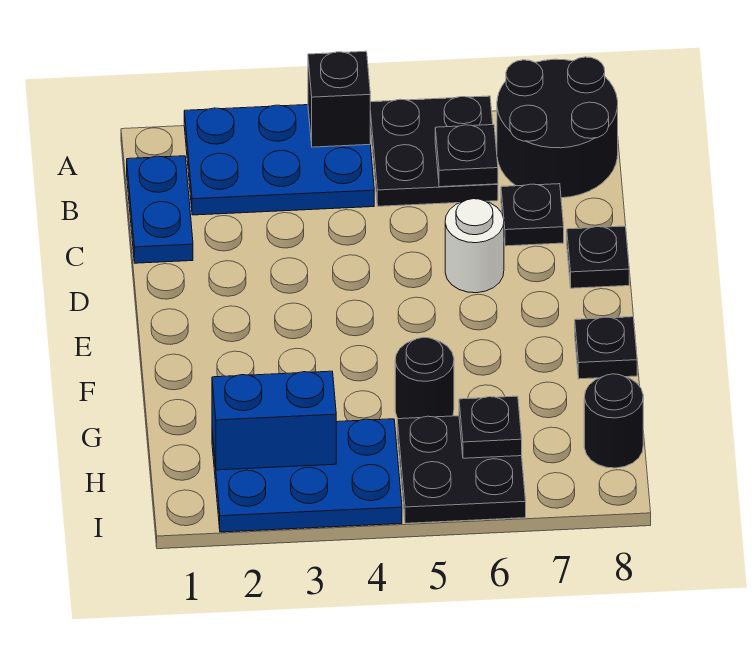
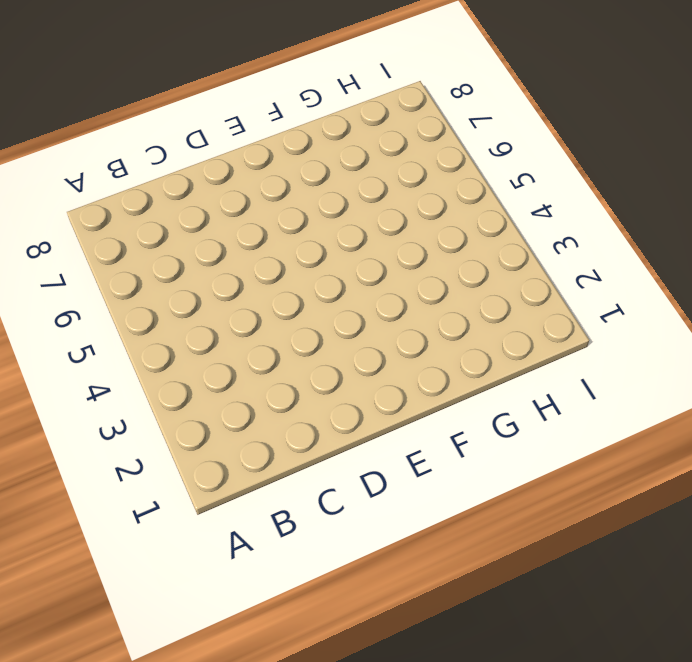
none -> blue 2x3 plate [184,105,374,215]
none -> black 2x2 plate [370,96,498,206]
none -> black 2x2 round brick [497,57,618,198]

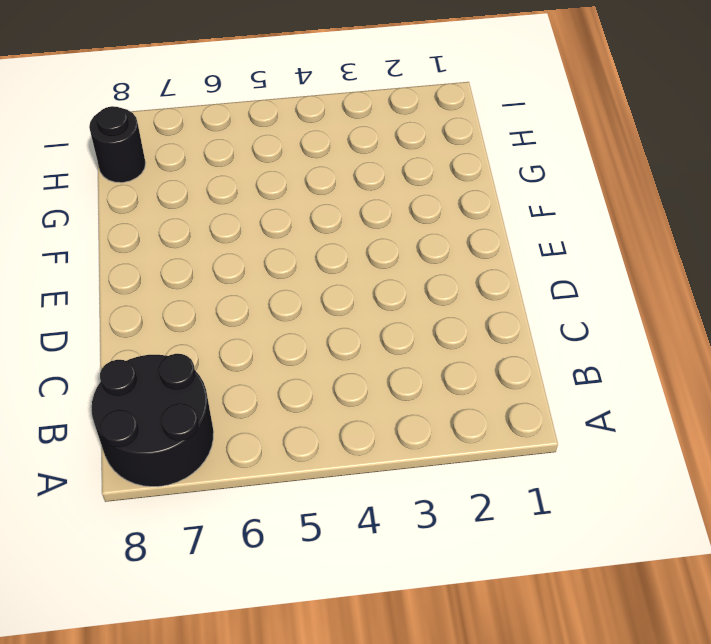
none -> blue 2x3 plate [184,105,374,215]
none -> black 2x2 plate [370,96,498,206]
none -> blue 1x2 plate [127,156,193,263]

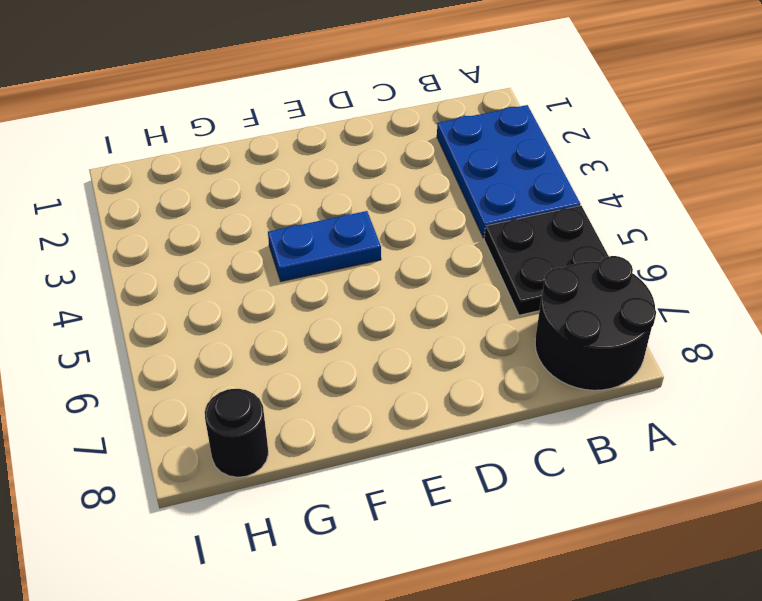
blue 1x2 plate [268,211,381,281] -> blue 1x2 plate moved to [127,156,193,263]
none -> black 1x1 plate [501,184,564,246]
none -> white 1x1 round brick [445,199,504,293]
none -> black 1x1 plate [567,226,629,288]

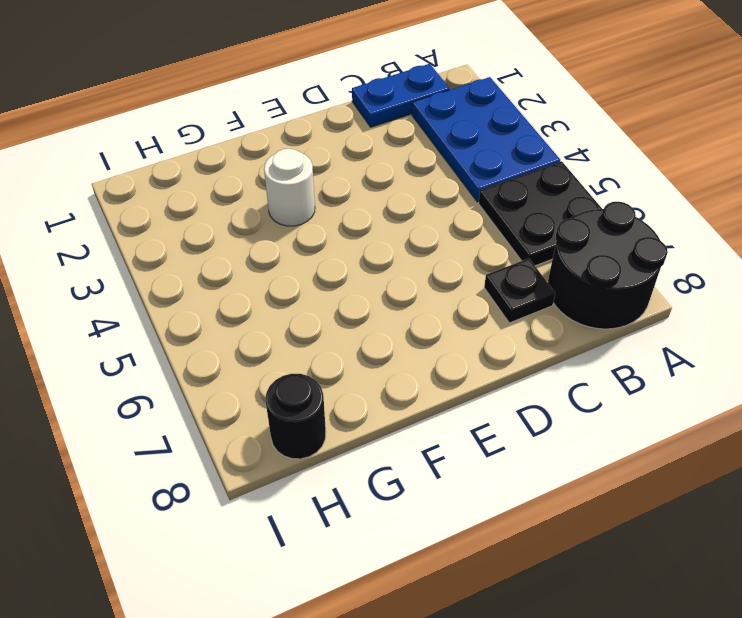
white 1x1 round brick [264,149,315,226] -> white 1x1 round brick moved to [445,199,504,293]
none -> black 1x1 plate [567,226,629,288]
none -> black 1x1 plate [575,317,637,379]
none -> black 1x1 round brick [395,337,454,419]

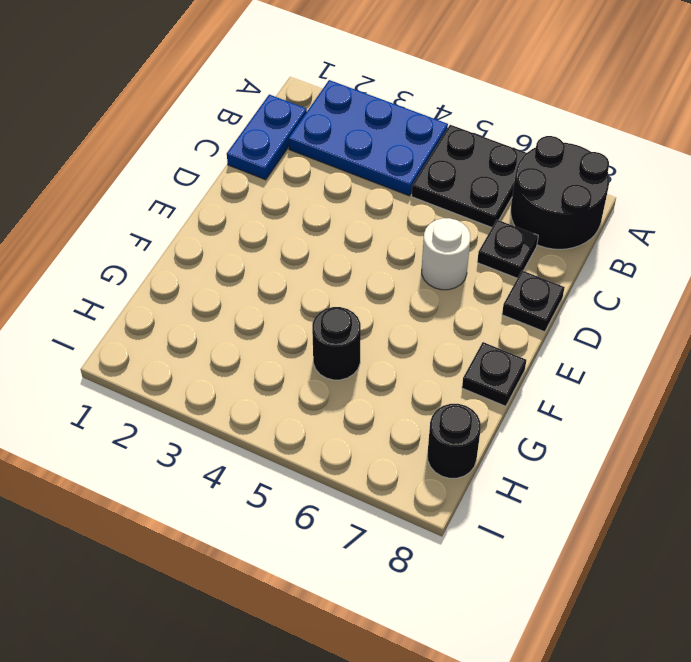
none -> blue 2x3 plate [212,419,402,532]
none -> black 2x2 plate [397,416,526,523]
none -> black 1x1 brick [308,51,370,147]

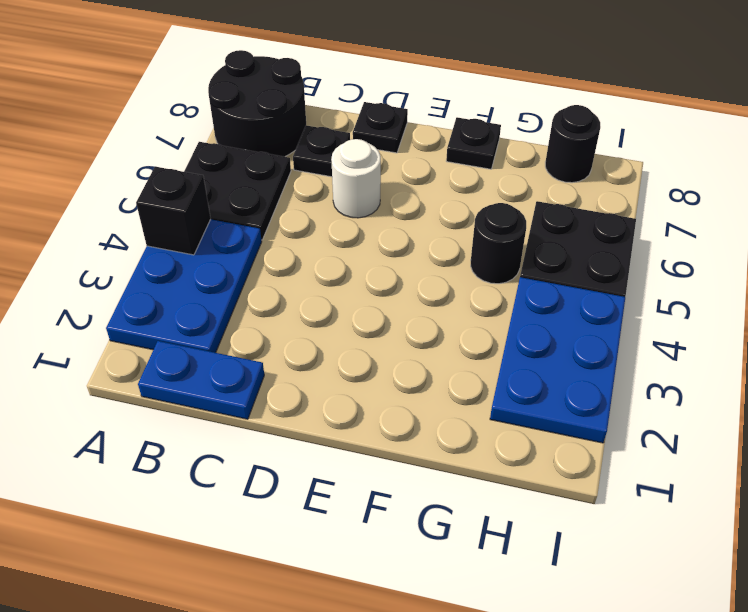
none -> black 1x1 plate [435,125,498,187]
none -> blue 1x2 brick [212,371,336,470]
none -> black 1x1 plate [459,396,522,458]

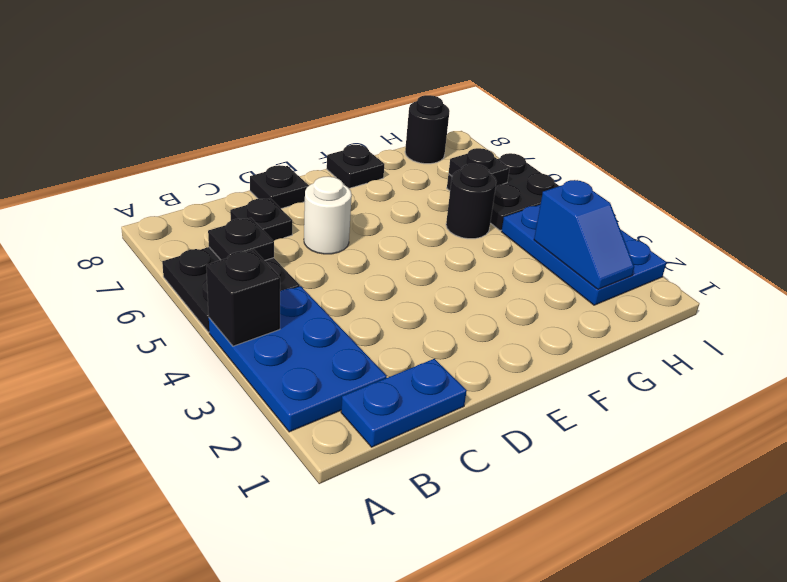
blue 1x2 slope [534,180,634,289] -> blue 1x2 brick [212,371,336,470]
none -> black 2x2 round brick [497,57,618,198]

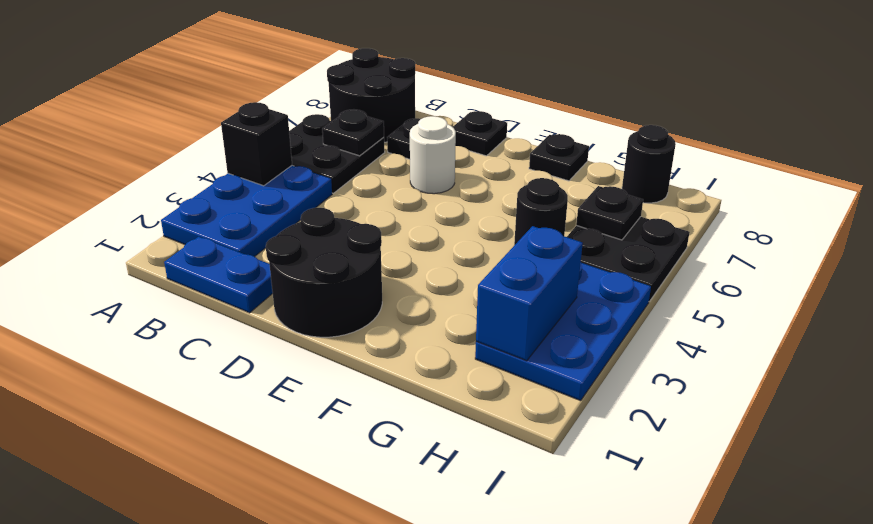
black 2x2 round brick [266,208,382,337] -> none

